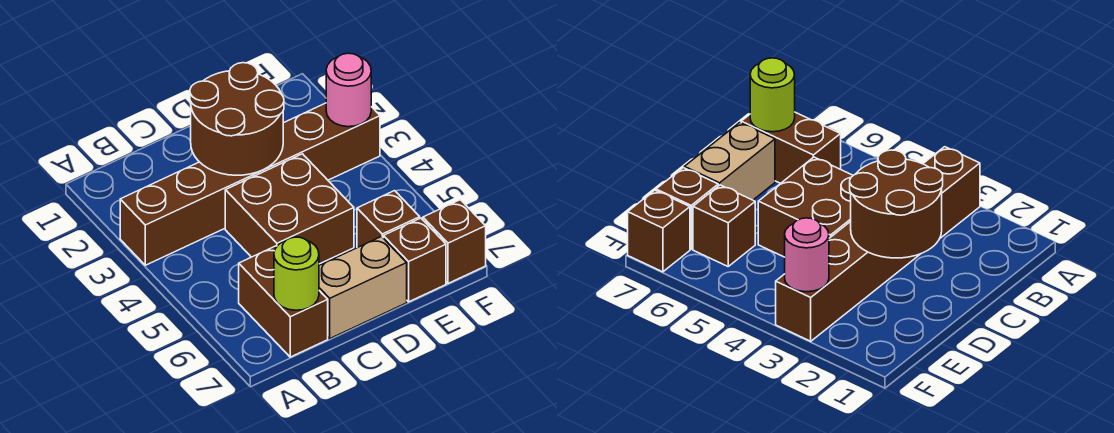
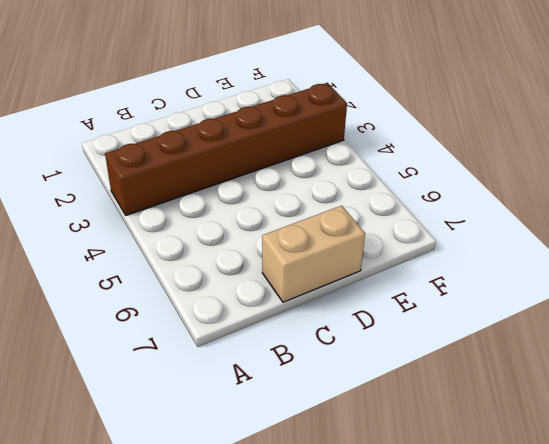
none -> brown 1x2 brick [239,246,328,357]
none -> brown 2x2 brick [225,154,354,264]

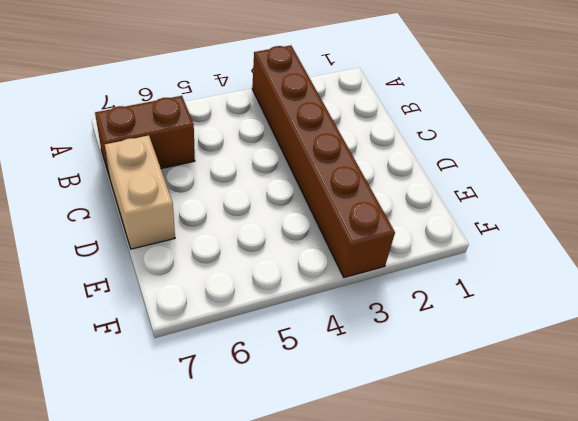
none -> brown 2x2 brick [225,154,354,264]
none -> brown 1x1 brick [357,191,420,248]

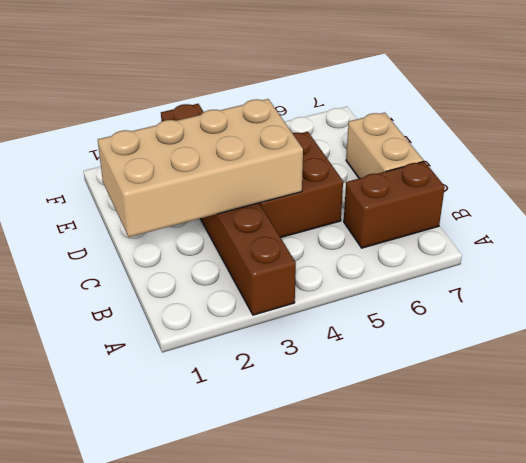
tan 2x4 brick [98,99,303,237] -> brown 2x2 round brick [190,63,284,175]
none -> brown 1x1 brick [357,191,420,248]
none -> brown 1x1 brick [383,218,446,302]

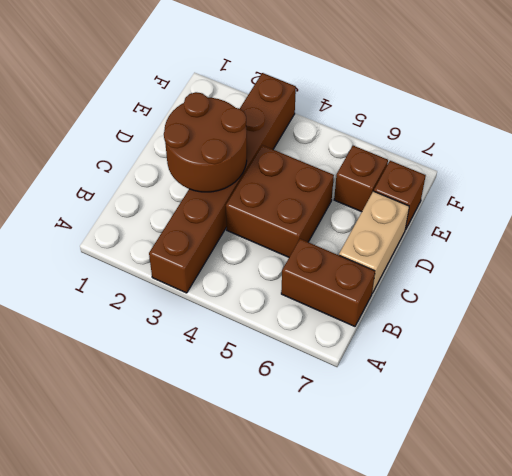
none -> brown 1x1 brick [423,200,486,283]
none -> lime 1x1 round brick [274,237,319,310]

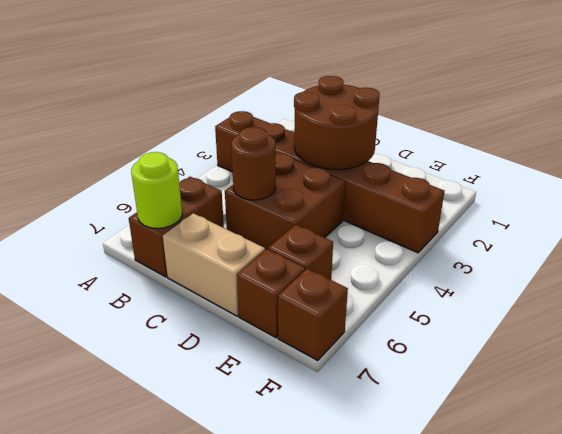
brown 1x1 round brick [231,127,276,200] -> none
none -> pink 1x1 round brick [326,53,371,127]

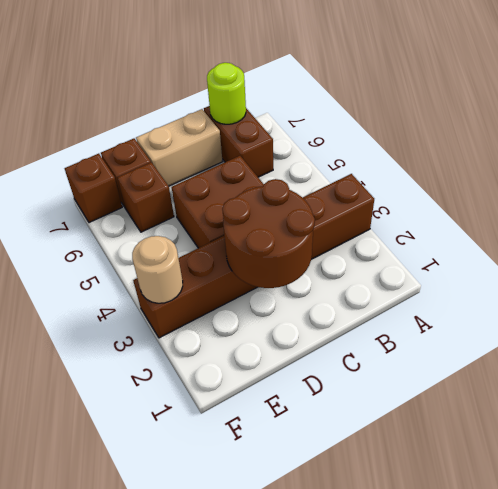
tan 1x1 round brick [132,236,183,303] -> pink 1x1 round brick [326,53,371,127]

